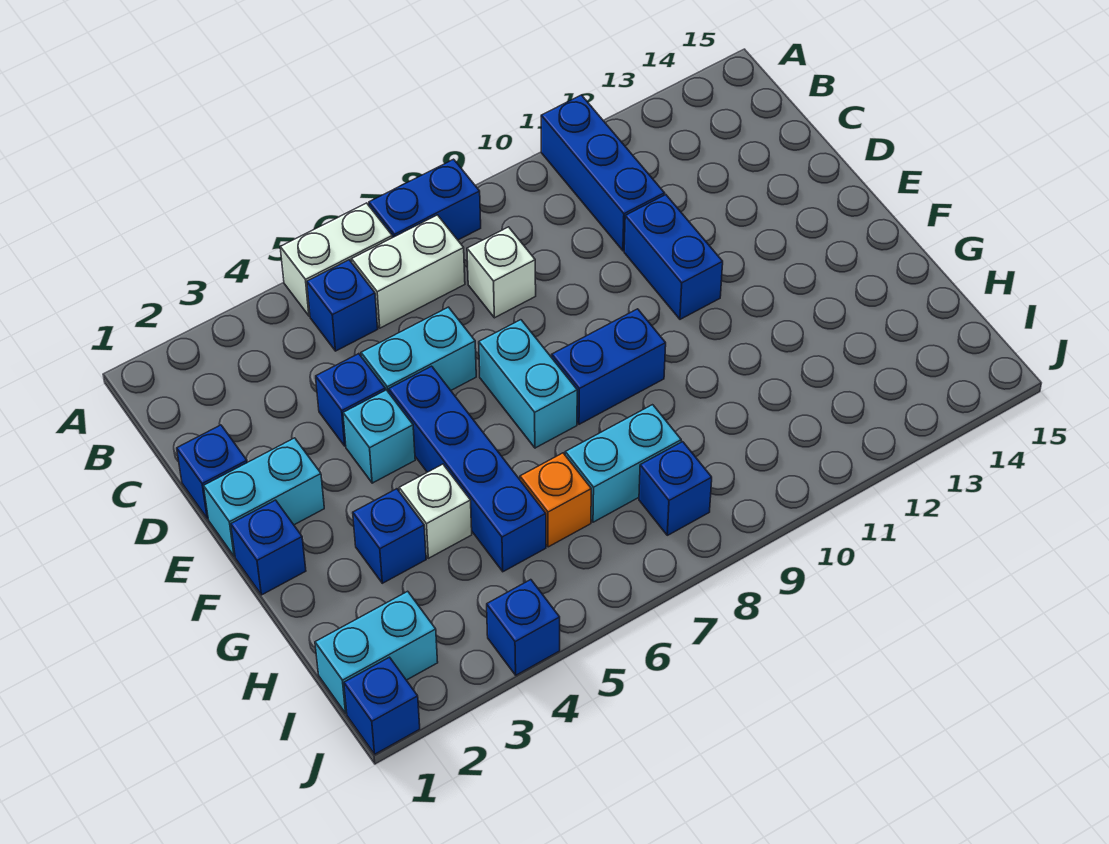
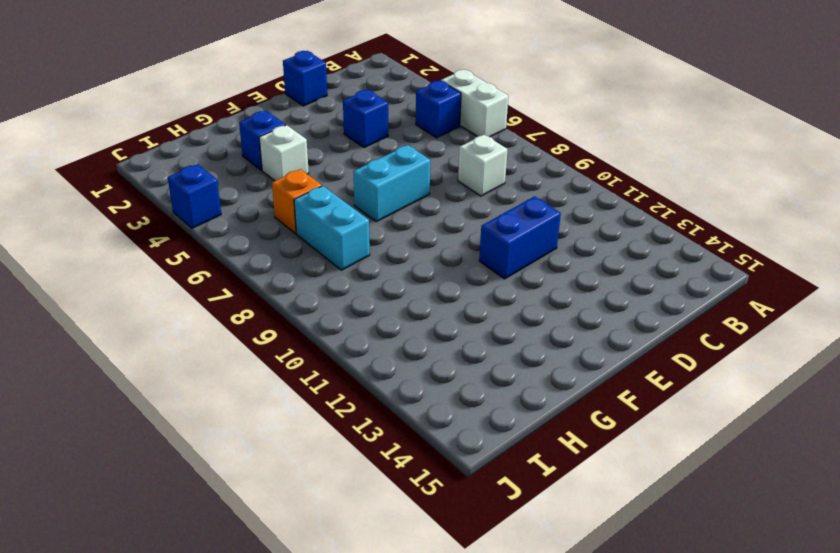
none -> blue 1x2 brick [369,159,481,240]
none -> blue 1x3 brick [541,95,664,251]
none -> white 1x2 brick [352,215,465,328]

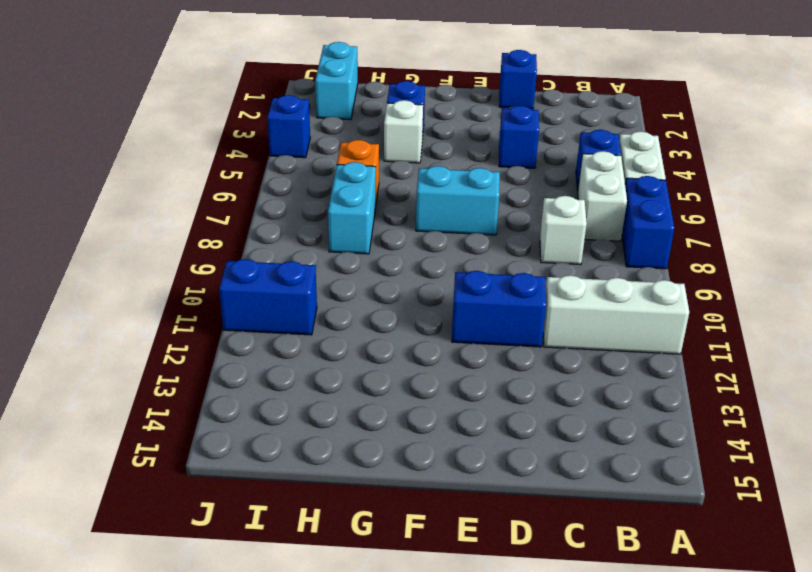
white 1x3 brick [543,275,689,354] -> blue 1x3 brick [541,95,664,251]
blue 1x2 brick [219,259,317,335] -> blue 1x2 brick turned to [552,309,666,424]
none -> cyan 1x2 brick [361,307,476,392]
none -> cyan 1x2 brick [204,438,324,557]
none -> cyan 1x1 brick [343,390,415,483]

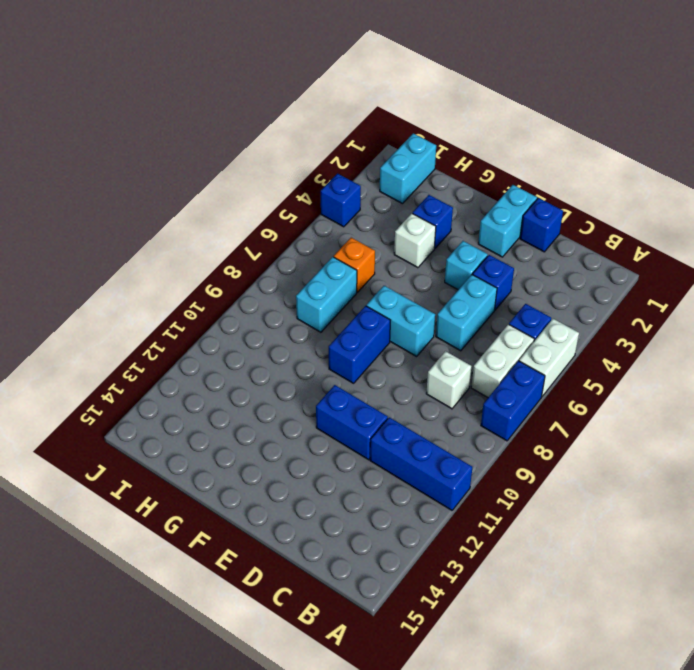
none -> blue 1x4 brick [389,366,546,572]
none -> blue 1x1 brick [231,500,306,595]
none -> blue 1x1 brick [639,442,712,535]

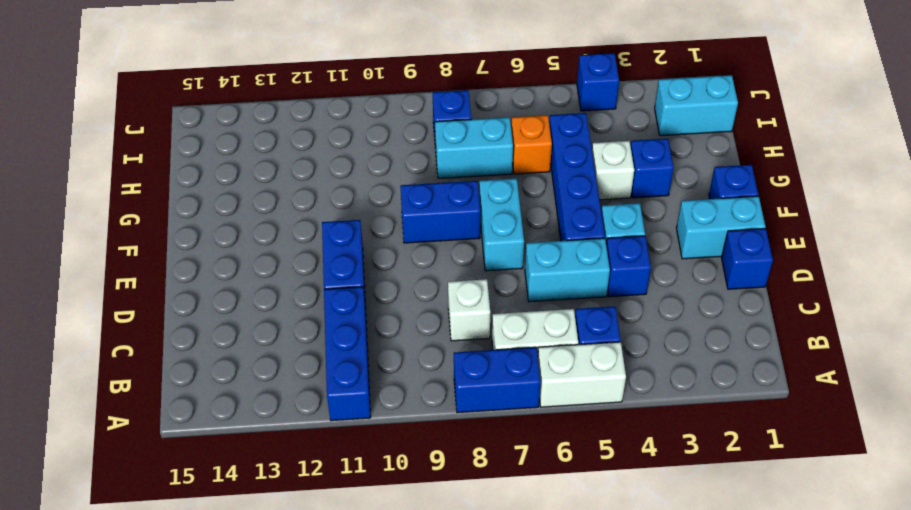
none -> blue 1x1 brick [344,657,420,754]

